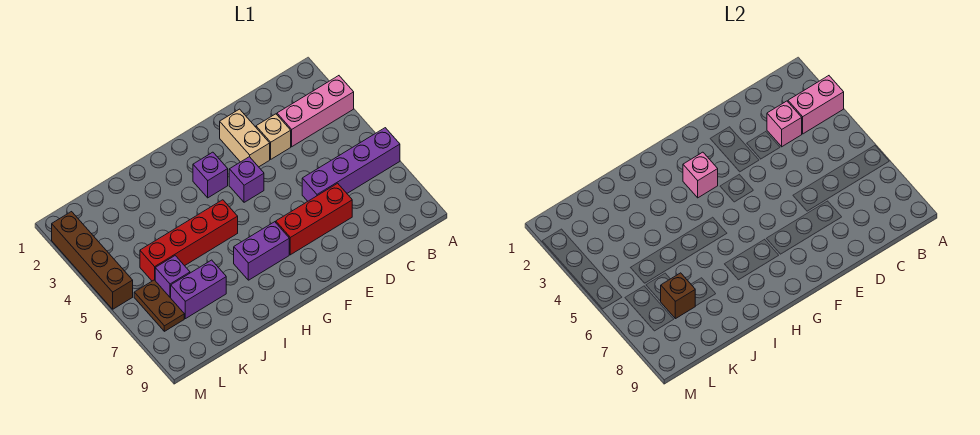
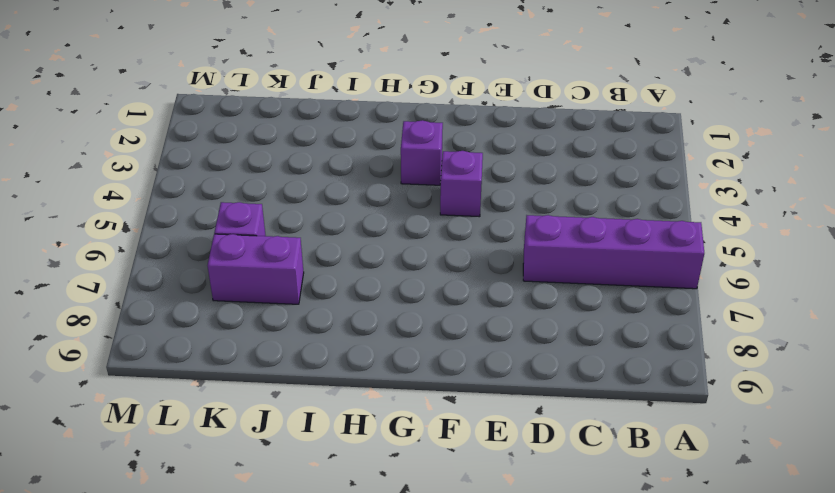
none -> pink 1x3 brick [277,76,354,147]
none -> tan 1x1 brick [256,114,291,159]
none -> red 1x3 brick [276,183,352,255]

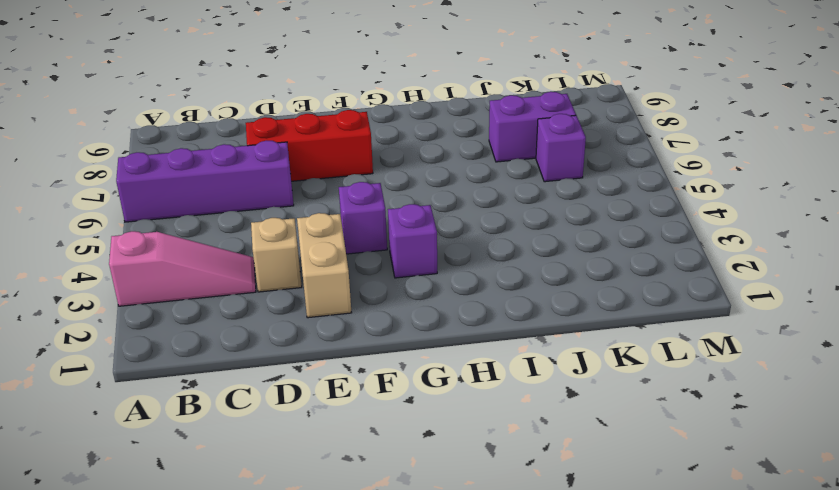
pink 1x3 slope [109,231,256,306] -> pink 1x3 brick [277,76,354,147]
none -> purple 1x2 brick [234,222,289,280]
none -> red 1x4 brick [140,200,238,281]
none -> brown 1x2 plate [134,280,184,331]

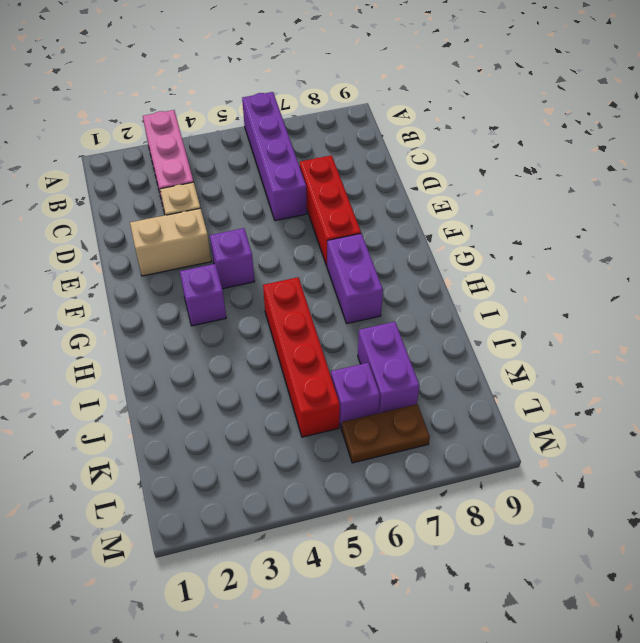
none -> brown 1x4 brick [52,212,133,309]
none -> pink 1x2 brick [788,76,844,134]
none -> pink 1x1 brick [767,101,802,147]

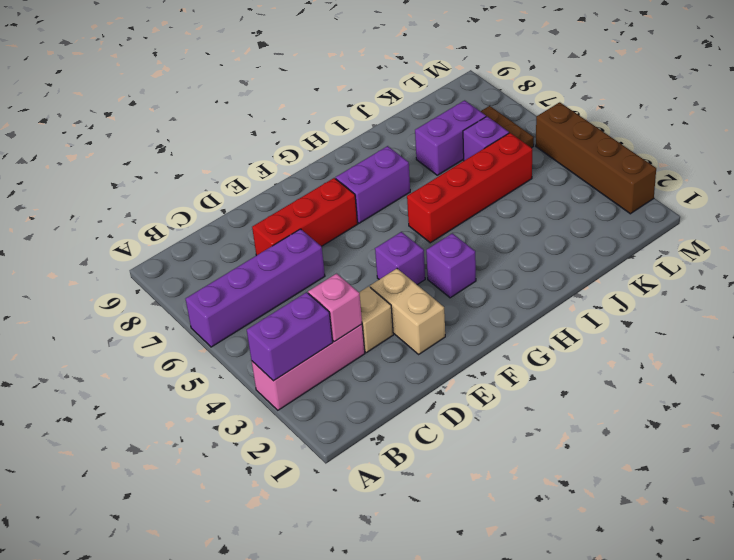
purple 1x2 brick [247,292,333,381] -> pink 1x2 brick [788,76,844,134]
none -> pink 1x1 brick [683,152,718,198]
none -> brown 1x1 brick [661,273,695,319]

